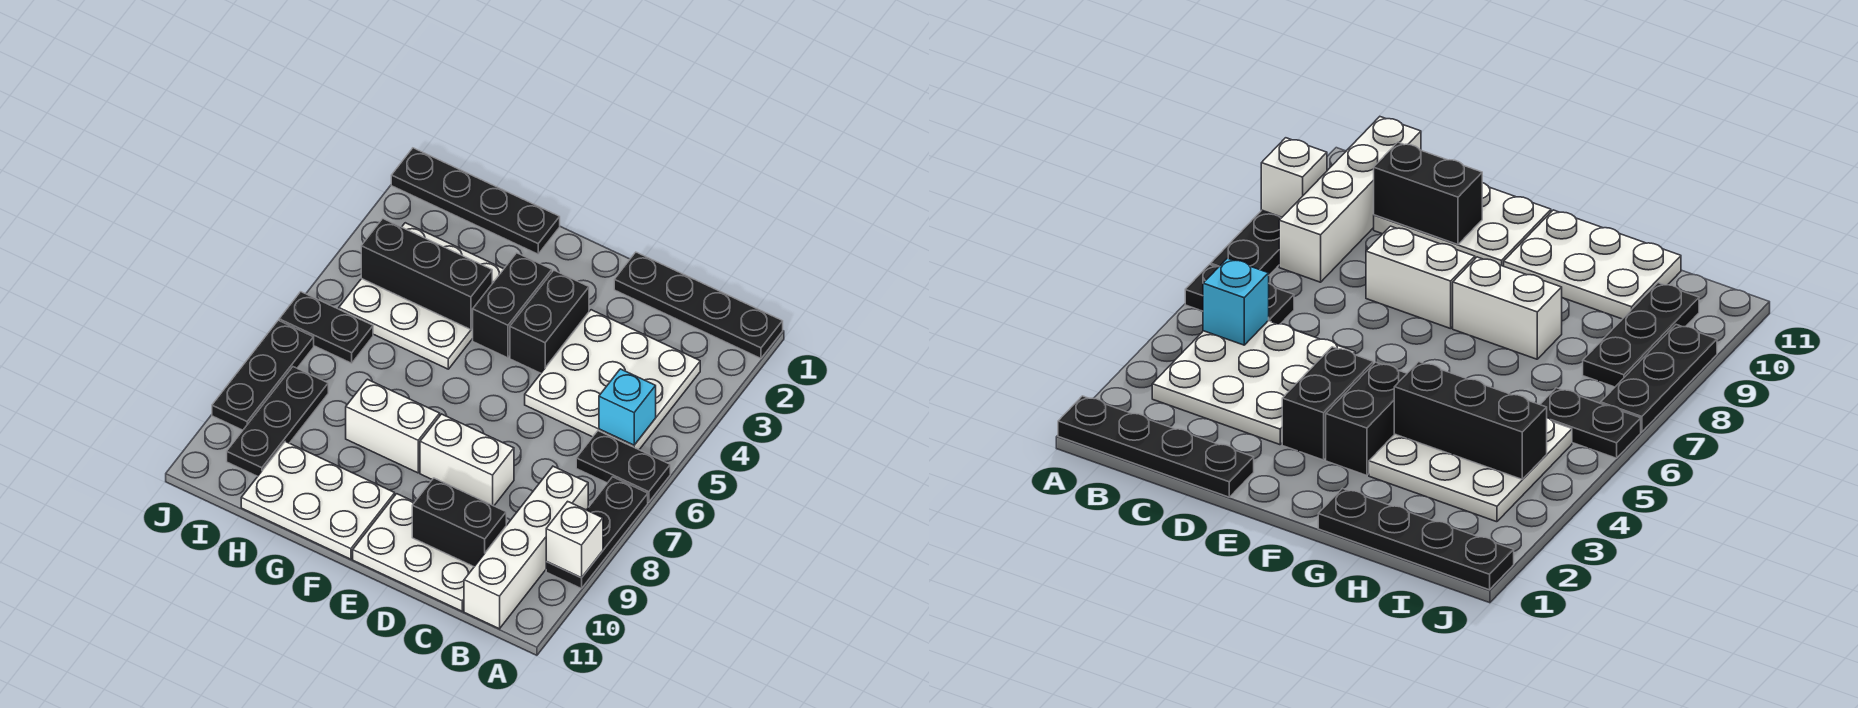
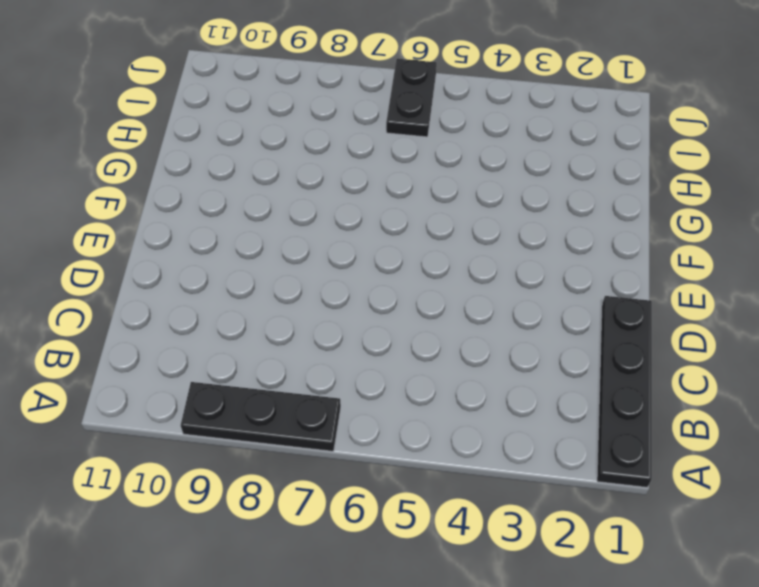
none -> black 1x2 plate [576,431,670,502]
none -> white 3x3 plate [525,310,700,450]
none -> white 1x4 brick [464,466,588,629]

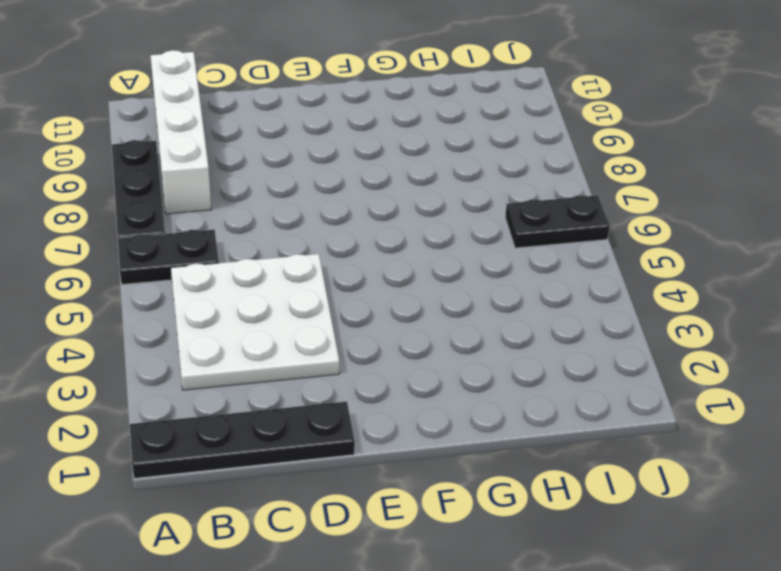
none -> white 2x3 plate [353,494,474,611]
none -> white 1x2 brick [420,414,514,506]
none -> black 1x2 brick [510,270,589,373]

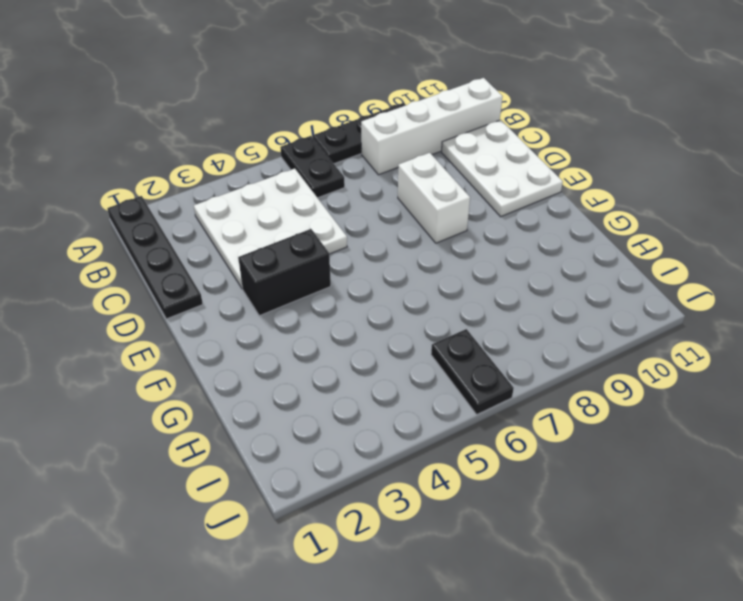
none -> black 1x2 brick [473,253,552,358]
none -> white 1x2 brick [346,379,440,473]
none -> white 2x3 plate [241,441,395,559]

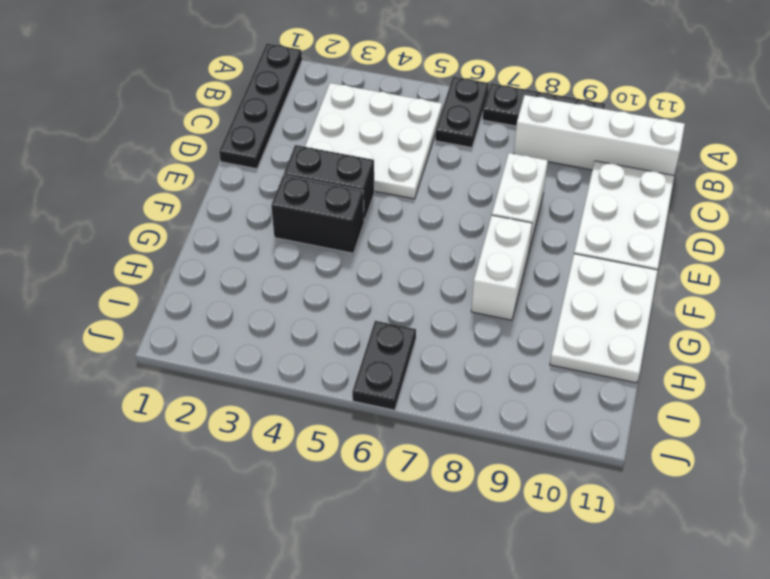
none -> black 1x4 plate [391,148,560,254]
none -> white 3x3 plate [339,223,503,369]
none -> black 1x3 plate [227,367,328,476]

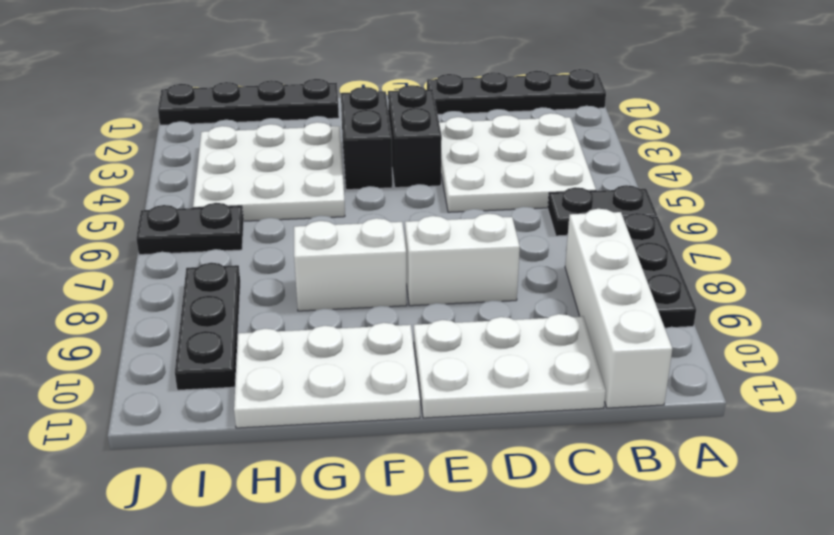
none -> black 1x3 plate [212,320,314,430]
none -> white 1x1 brick [546,501,603,578]
none -> cyan 1x1 brick [599,369,656,445]

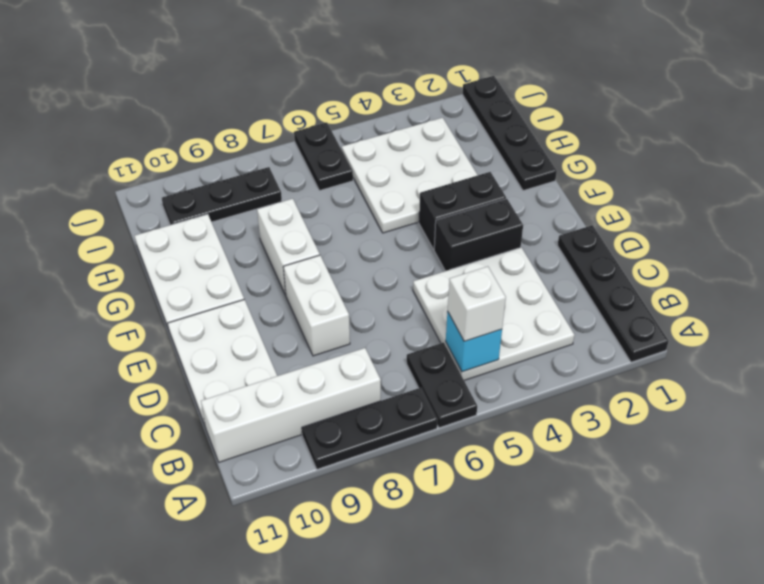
white 1x1 brick [448,266,506,341] -> white 1x1 brick moved to [546,501,603,578]
none -> black 1x3 plate [212,320,314,430]
none -> black 1x2 brick [412,478,506,567]
none -> black 1x3 brick [361,219,492,330]

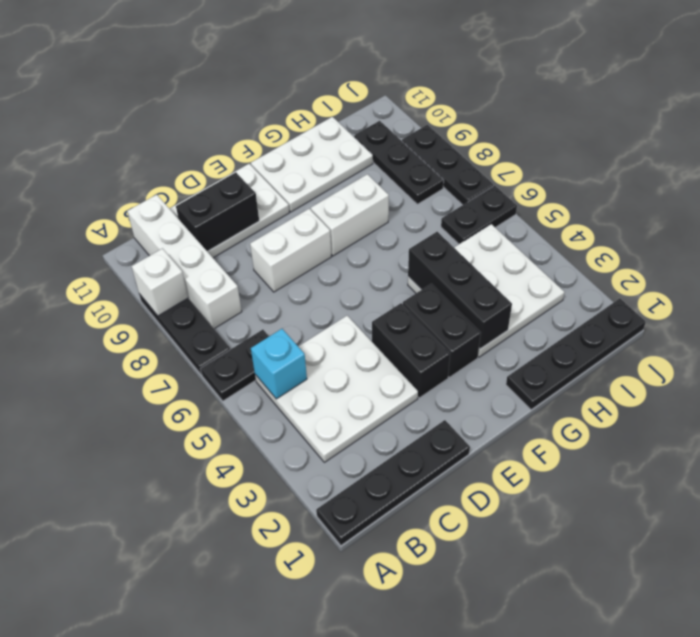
black 1x3 brick [408,232,512,349] -> black 1x3 brick turned to [361,219,492,330]

